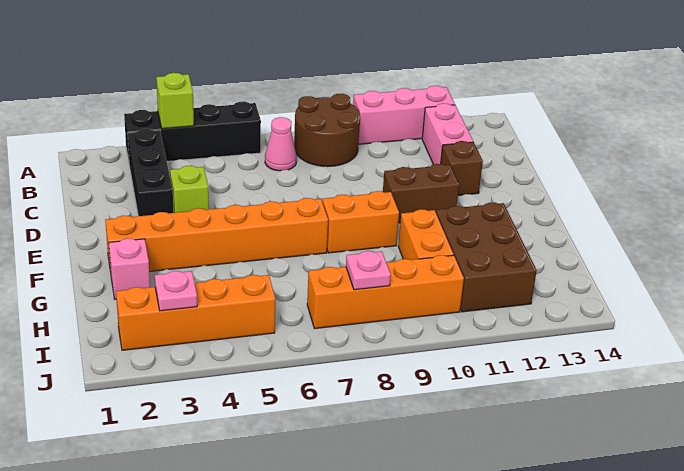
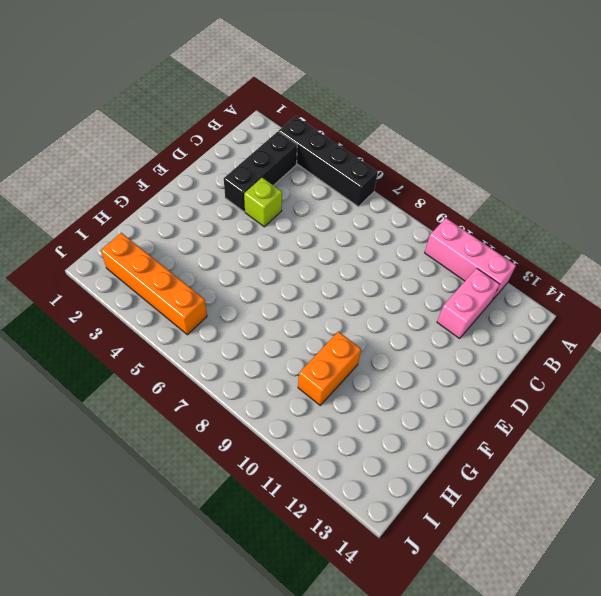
none -> brown 2x2 round brick [294,94,360,167]
none -> pink 1x1 cone [265,117,297,171]
none -> brown 1x1 brick [441,141,483,196]

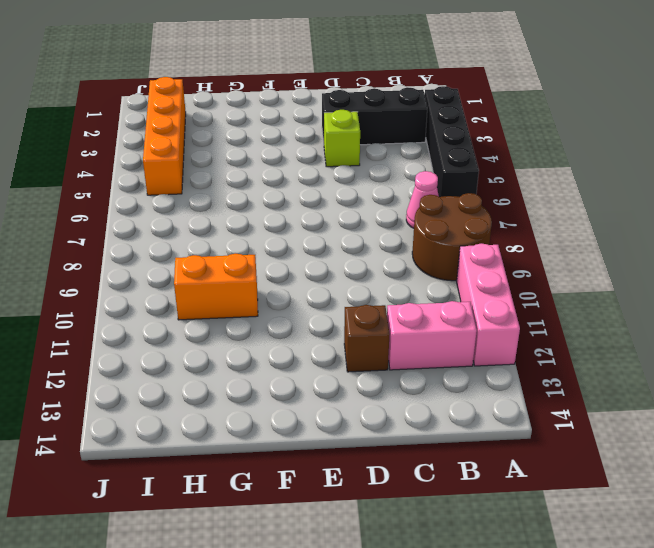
none -> brown 1x2 brick [383,164,459,223]
none -> orange 1x6 brick [105,198,328,272]
none -> orange 1x2 brick [323,191,399,253]

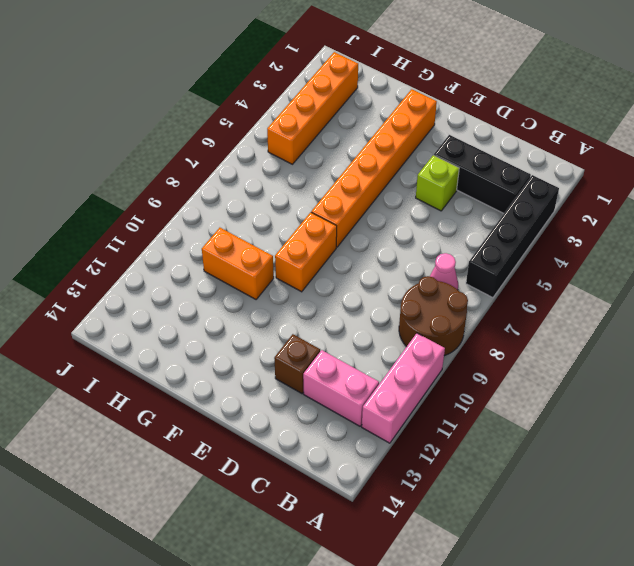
none -> brown 1x2 brick [383,164,459,223]
none -> pink 1x1 brick [109,238,150,299]
none -> brown 2x3 brick [436,203,537,312]

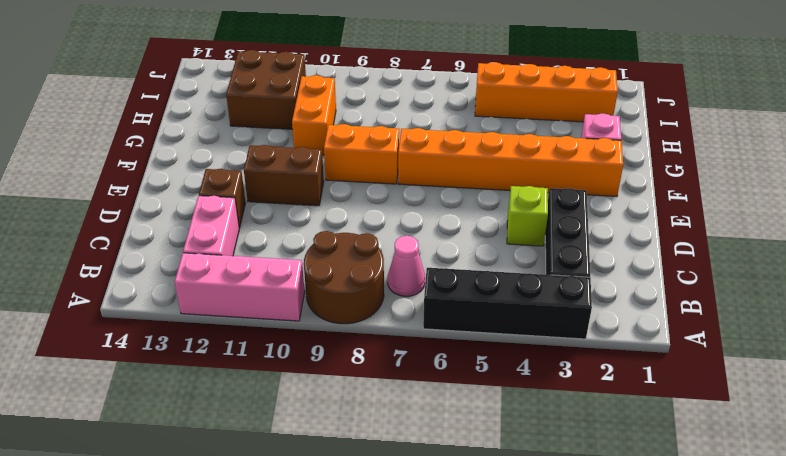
brown 2x2 brick [226,50,306,129] -> brown 2x3 brick [436,203,537,312]
none -> orange 1x4 brick [307,255,464,329]
none -> lime 1x1 brick [156,73,194,129]
none -> pink 1x1 plate [155,271,197,311]

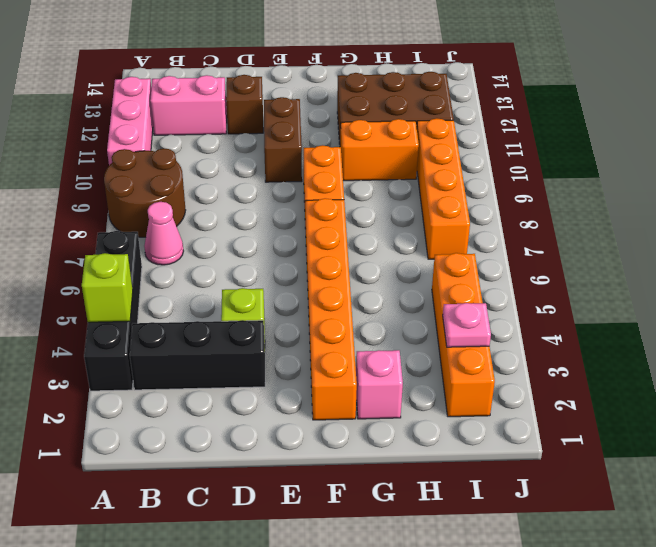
none -> pink 1x1 plate [346,251,391,290]

